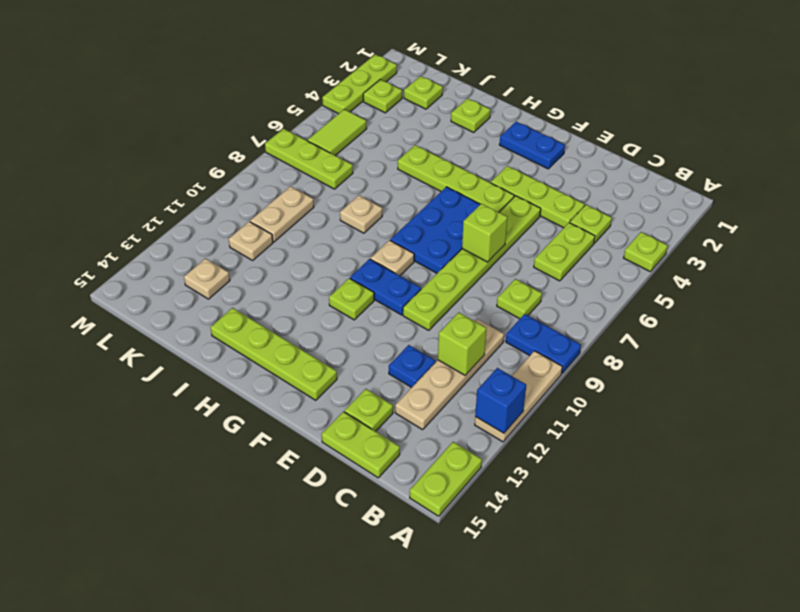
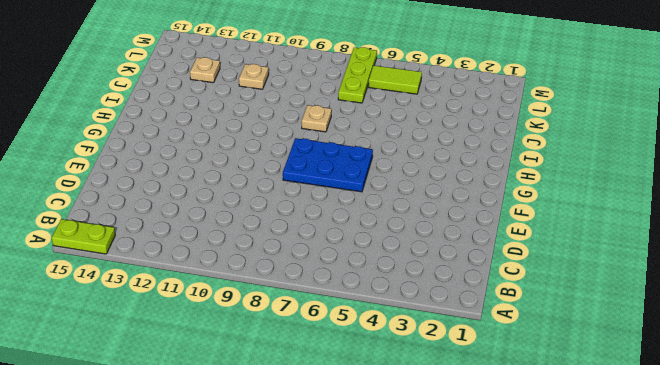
none -> lime 1x1 plate [624,232,668,271]
none -> blue 1x2 plate [506,314,581,373]
none -> tan 1x3 plate [475,351,562,442]
none -> lime 1x1 plate [570,205,612,243]

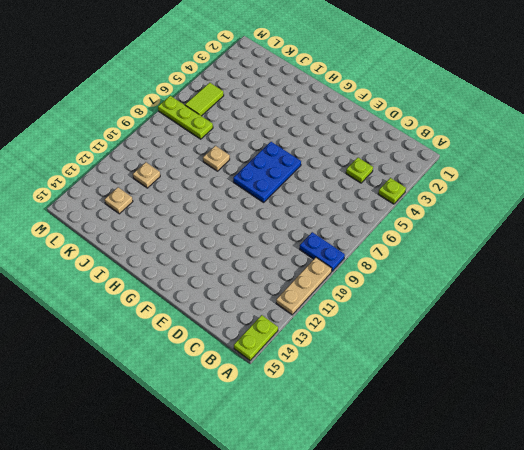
none -> lime 1x2 plate [534,223,595,281]
none -> lime 1x1 plate [497,279,542,319]
none -> tan 1x4 plate [395,319,504,430]
none -> lime 1x2 plate [321,412,400,478]

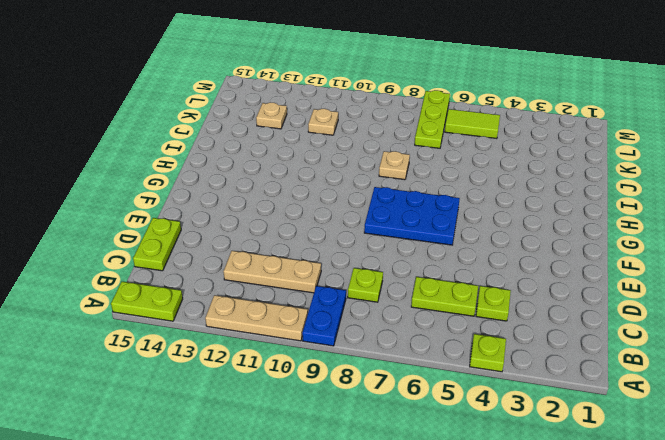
tan 1x3 plate [223,251,321,293] -> tan 1x4 plate [395,319,504,430]
none -> lime 1x3 plate [491,166,585,228]
none -> blue 1x1 plate [389,345,435,387]
none -> lime 1x1 plate [345,389,393,431]
none -> lime 1x6 plate [403,196,541,330]

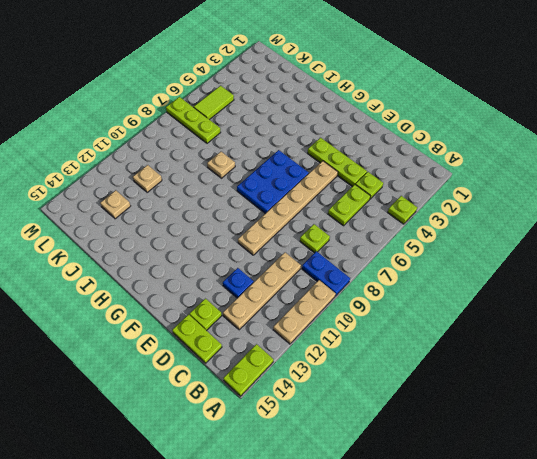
tan 1x6 plate [238,161,338,255] -> lime 1x6 plate [403,196,541,330]
none -> blue 1x2 plate [499,122,565,169]
none -> lime 1x4 plate [398,145,514,212]
none -> blue 1x2 plate [350,259,421,315]
none -> lime 1x4 plate [211,308,337,400]

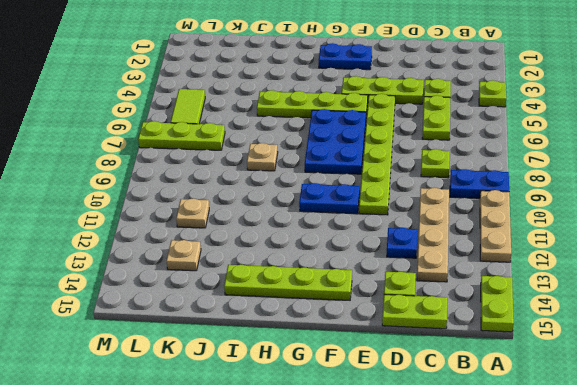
none -> tan 1x1 plate [370,240,414,276]
none -> lime 1x1 plate [329,278,374,320]
none -> lime 1x1 plate [451,98,490,132]
none -> lime 1x1 plate [404,76,443,109]

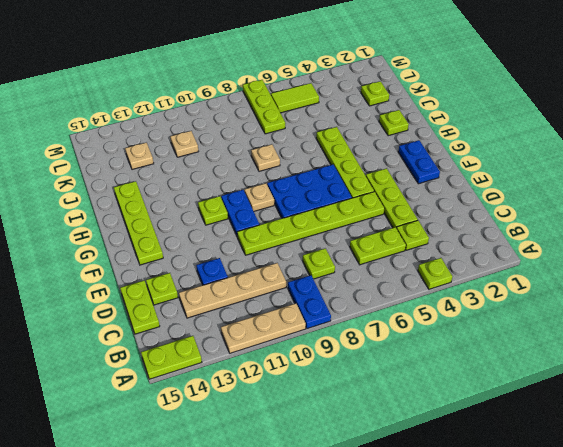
none -> tan 1x2 plate [250,186,314,242]
none -> lime 1x1 plate [363,79,402,113]
none -> lime 1x3 plate [322,54,397,114]
none -> blue 1x1 brick [475,368,526,433]

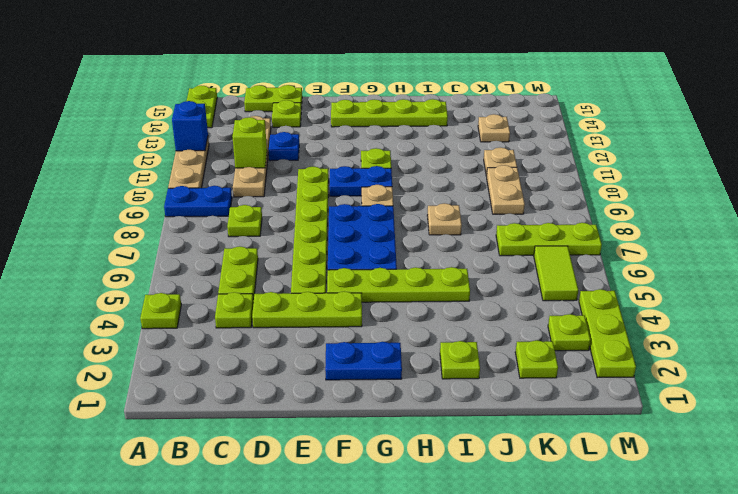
none -> lime 1x1 brick [462,203,507,262]

